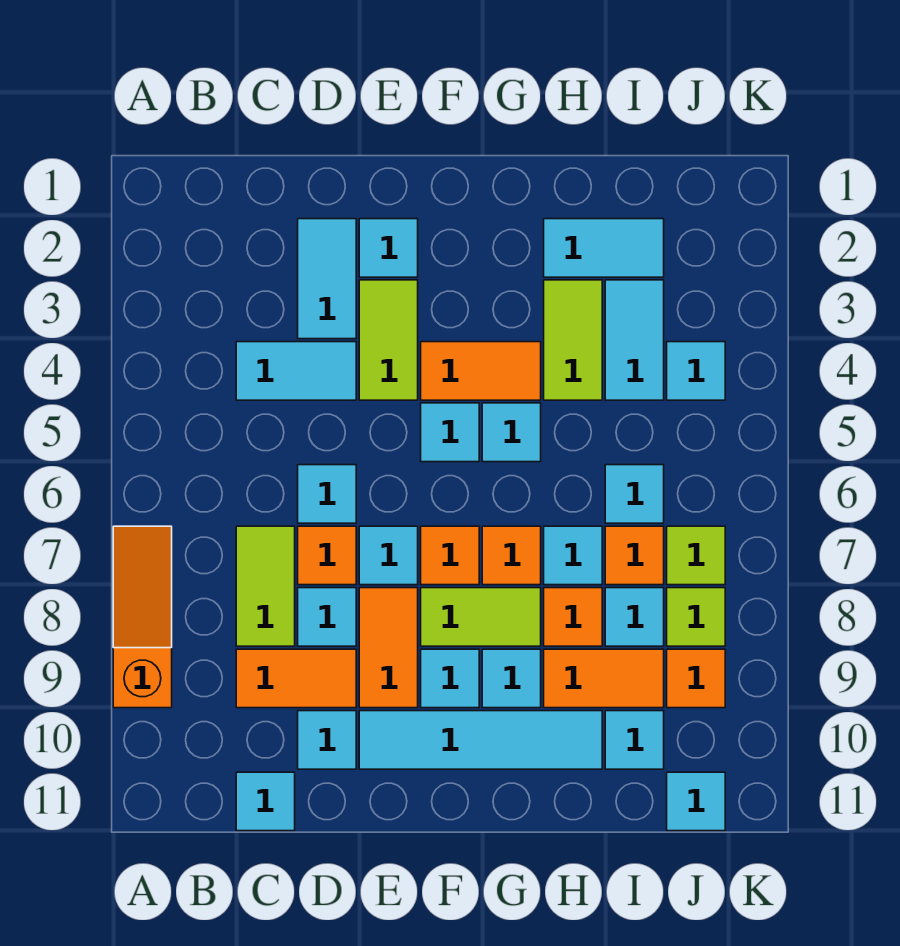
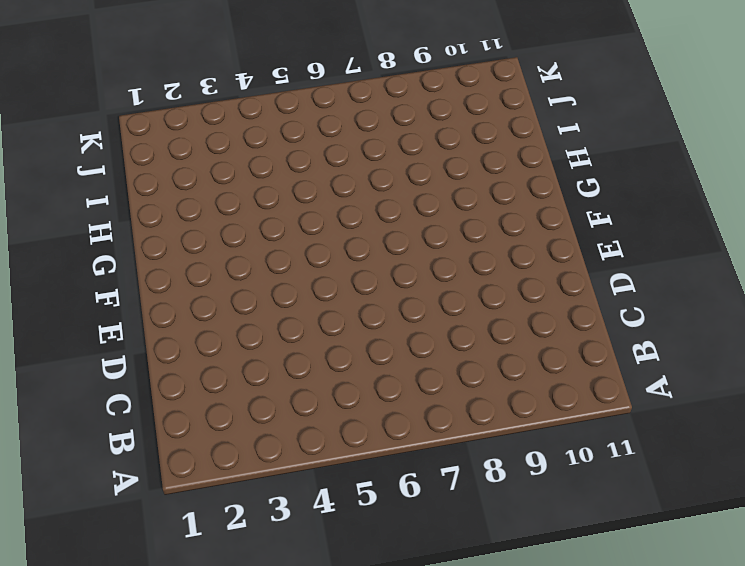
none -> orange 1x3 slope [113,526,172,708]
none -> cyan 1x2 tile [236,342,356,400]
none -> lime 1x2 tile [236,526,295,646]
none -> orange 1x2 tile [236,649,356,708]

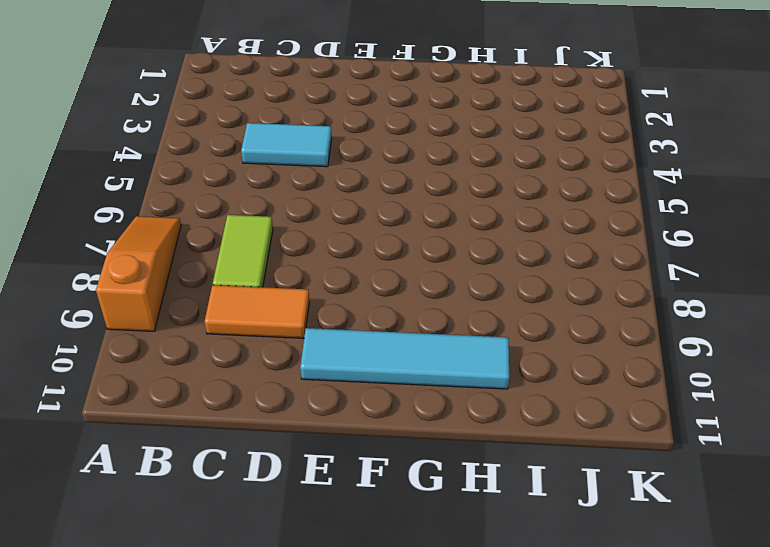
none -> cyan 1x1 tile [236,772,295,831]
none -> cyan 1x2 tile [298,219,356,339]
none -> cyan 1x1 tile [298,465,356,523]
none -> orange 1x1 tile [298,526,356,585]

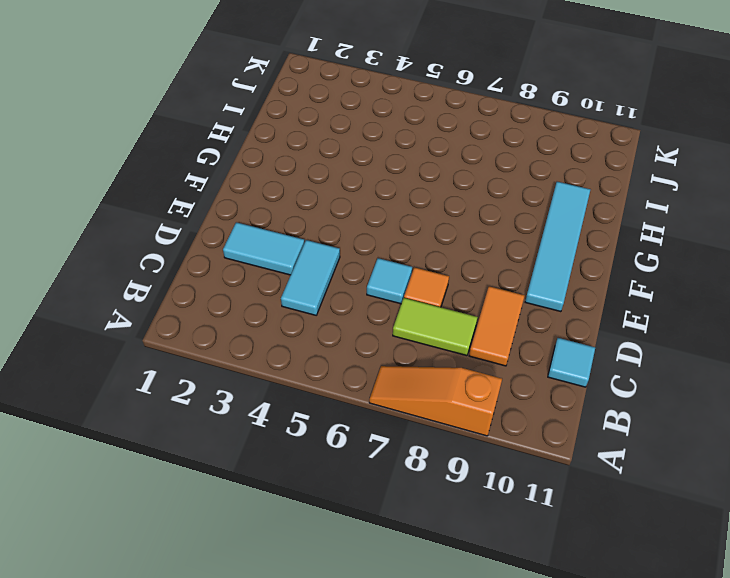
none -> cyan 1x1 tile [298,588,356,646]
none -> cyan 1x1 tile [298,711,356,769]
none -> cyan 1x1 tile [359,219,418,277]
none -> lime 1x2 tile [359,280,418,400]

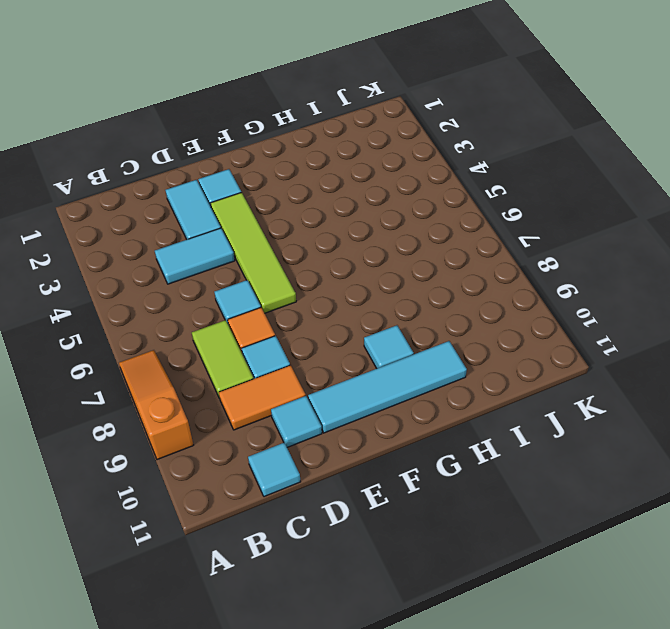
lime 1x4 tile [211,192,296,313] -> lime 1x2 tile [359,280,418,400]
none -> cyan 1x1 tile [359,526,418,585]
none -> orange 1x2 tile [359,588,418,708]
none -> orange 1x2 tile [421,342,541,400]
none -> cyan 1x1 tile [421,403,479,462]

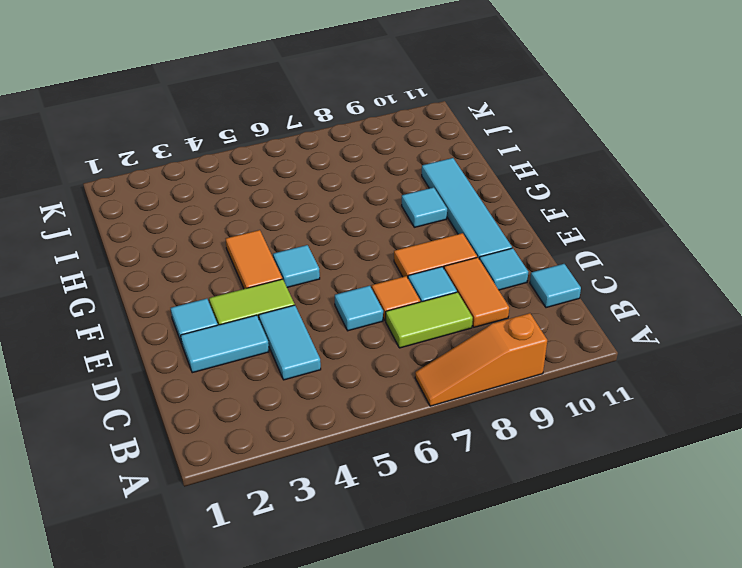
none -> cyan 1x1 tile [359,526,418,585]
none -> orange 1x1 tile [421,526,479,585]
none -> lime 1x2 tile [421,588,541,646]
none -> cyan 1x1 tile [421,649,479,708]

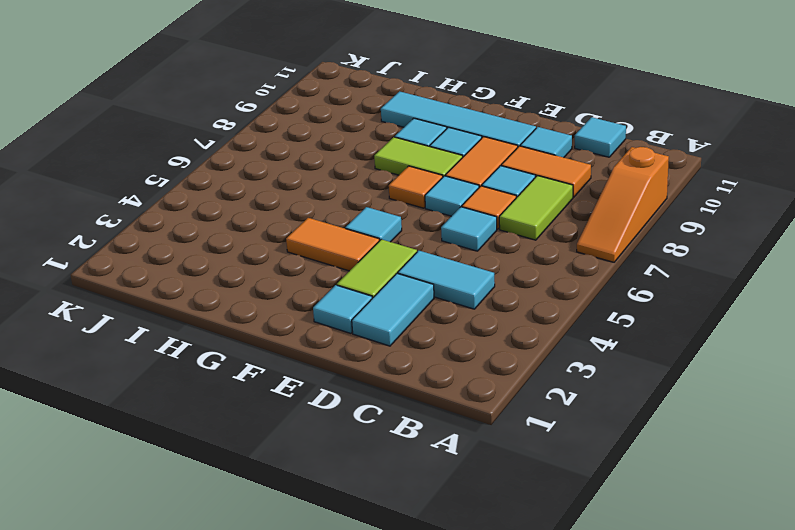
none -> cyan 1x1 tile [482,403,541,462]
none -> orange 1x1 tile [482,526,541,585]
none -> cyan 1x2 tile [544,219,664,277]
none -> lime 1x2 tile [544,280,602,400]

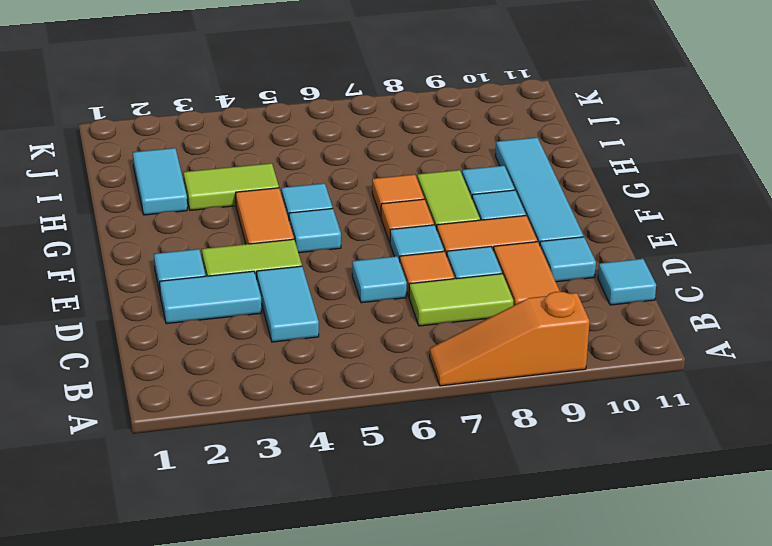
none -> cyan 1x1 tile [544,526,602,585]
none -> orange 1x1 tile [544,588,602,646]
none -> orange 1x2 tile [544,649,664,708]
none -> cyan 1x2 tile [605,280,664,400]

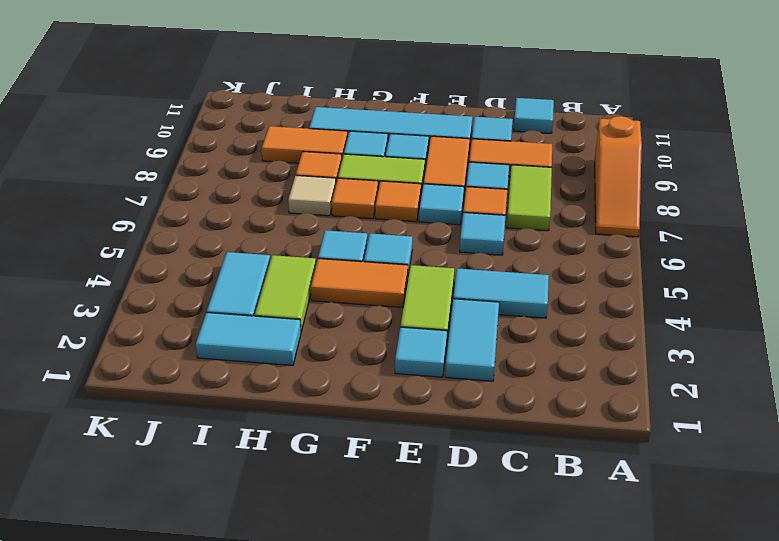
tan 1x1 tile [288,175,336,216] -> cyan 1x1 tile [544,526,602,585]
none -> cyan 1x1 tile [605,465,664,523]
none -> orange 1x1 tile [605,526,664,585]
none -> cyan 1x1 tile [605,588,664,646]
none -> cyan 1x1 tile [605,711,664,769]

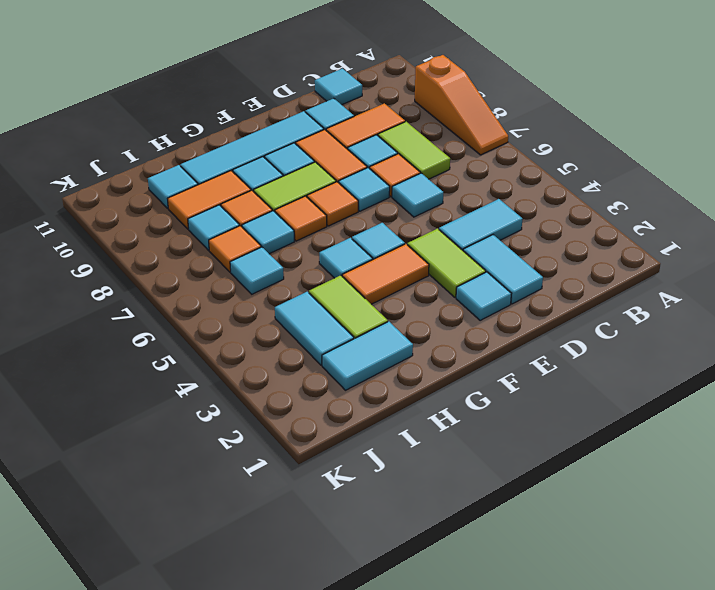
none -> cyan 1x1 tile [667,342,725,400]
none -> lime 1x1 tile [667,526,725,585]
none -> lime 1x1 tile [667,588,725,646]
none -> orange 1x1 tile [667,649,725,708]

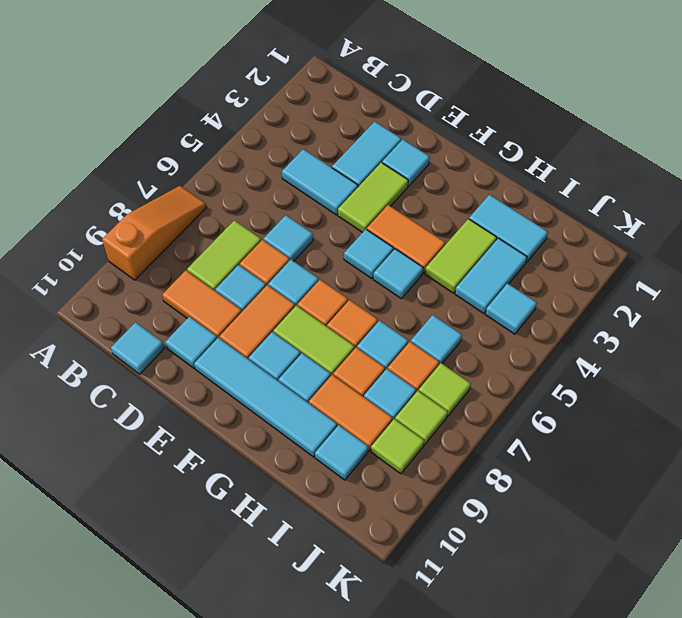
lime 1x1 tile [371,419,424,474] -> orange 1x1 tile [667,649,725,708]
none -> cyan 1x1 tile [667,772,725,831]

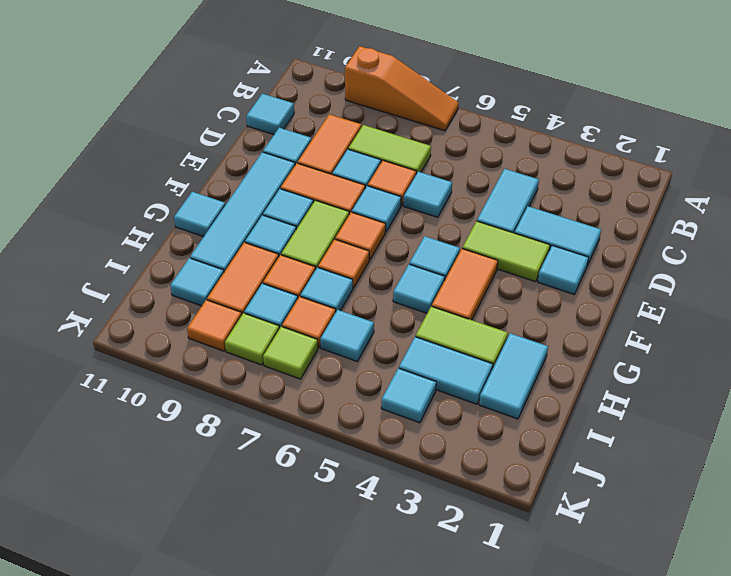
cyan 1x1 tile [174,192,225,237] -> cyan 1x1 tile moved to [667,772,725,831]

